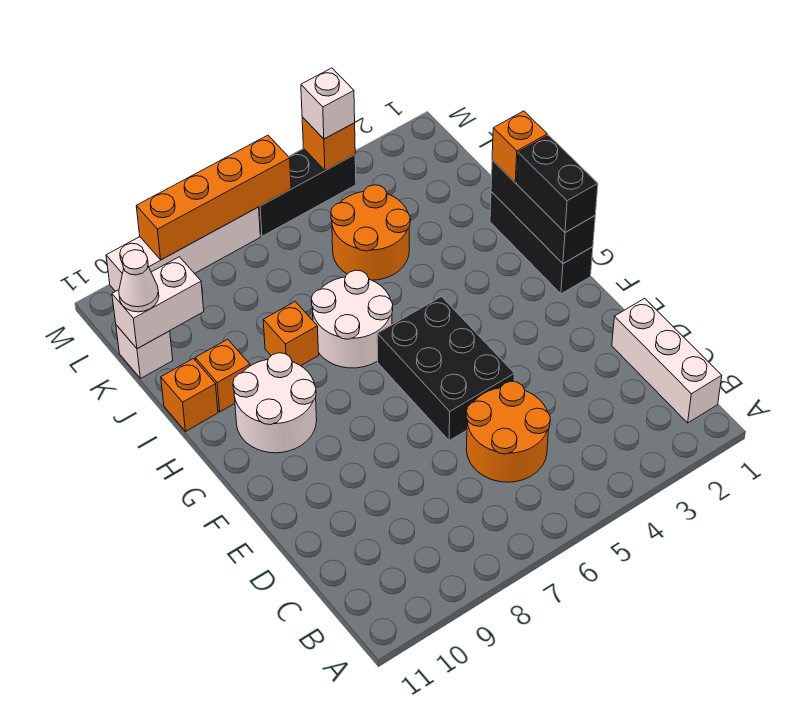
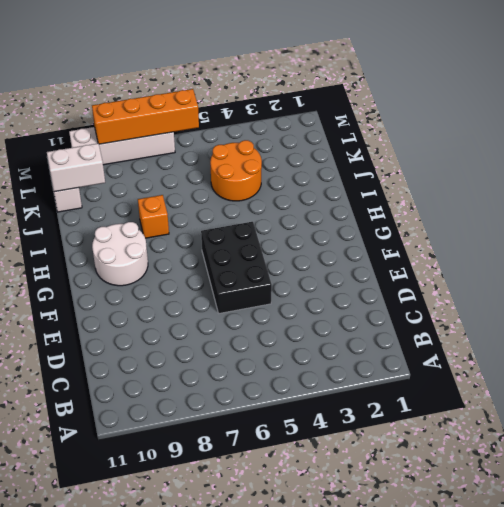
none -> white 1x3 brick [612,298,722,423]
none -> orange 2x2 round brick [466,381,550,482]
none -> black 1x3 brick [490,192,593,294]

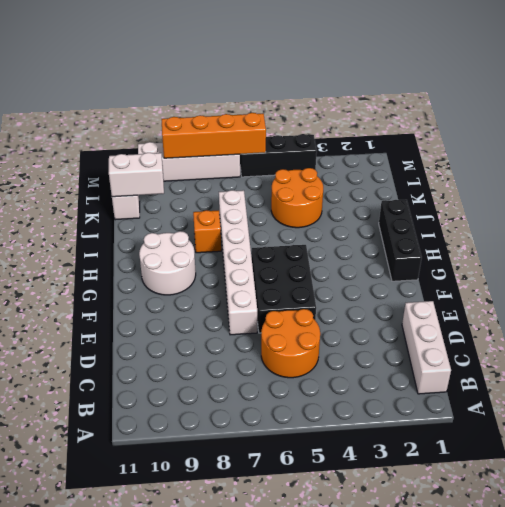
white 1x6 brick [219,190,257,335] -> white 2x2 round brick [311,270,393,368]
none -> orange 1x1 brick [195,339,250,412]
none -> orange 1x1 brick [161,359,218,431]
none -> black 1x3 brick [491,160,595,264]

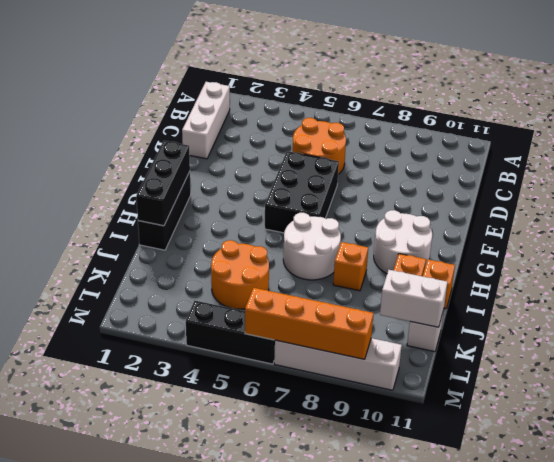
none -> orange 1x1 brick [302,117,355,171]
none -> black 1x2 brick [517,135,598,232]
none -> orange 1x1 brick [492,111,547,183]

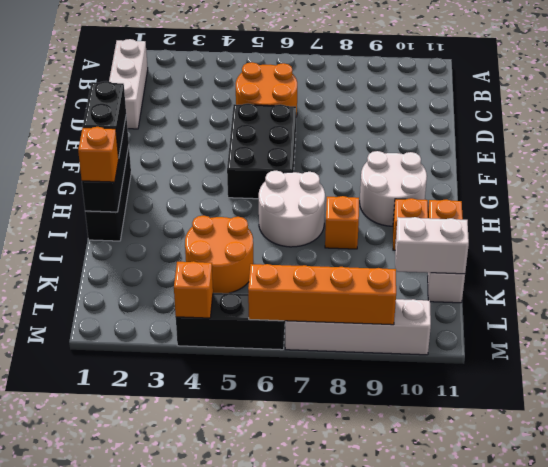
none -> white 1x1 cone [119,250,159,312]
none -> white 1x1 brick [301,68,355,139]

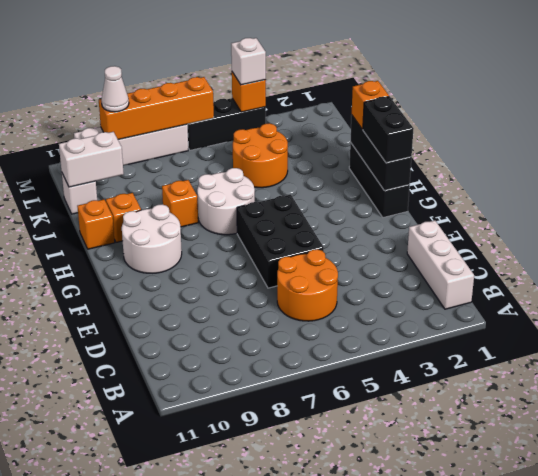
white 1x1 cone [101,66,129,112] -> white 1x1 cone moved to [119,250,159,312]

